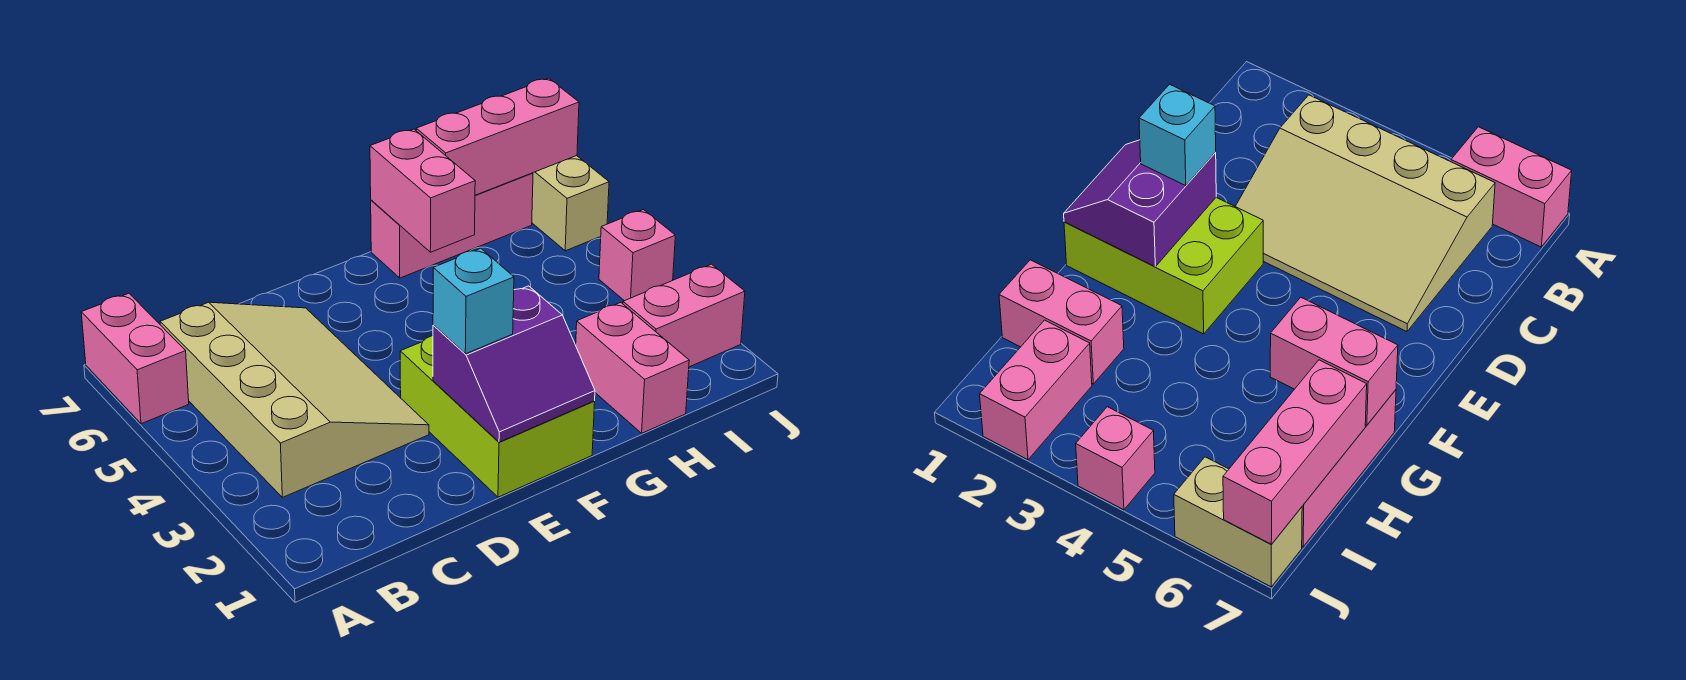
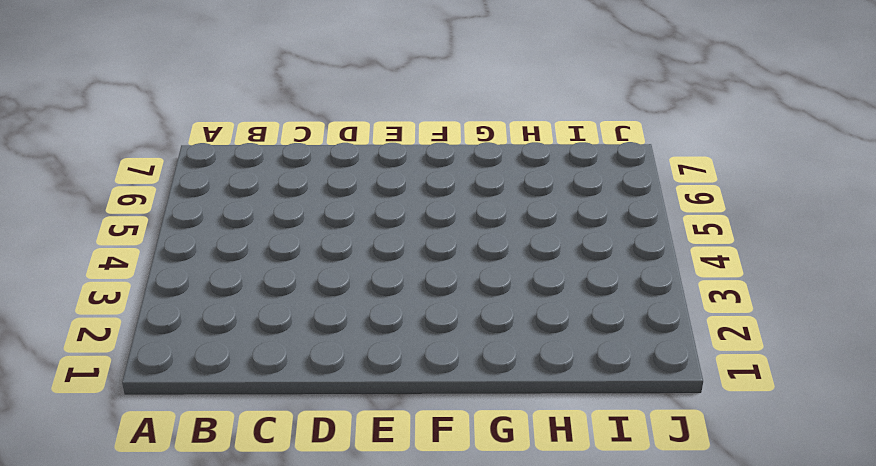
none -> pink 1x2 brick [81,293,189,424]
none -> tan 3x4 slope [160,302,429,497]
none -> lime 2x3 brick [400,336,595,497]

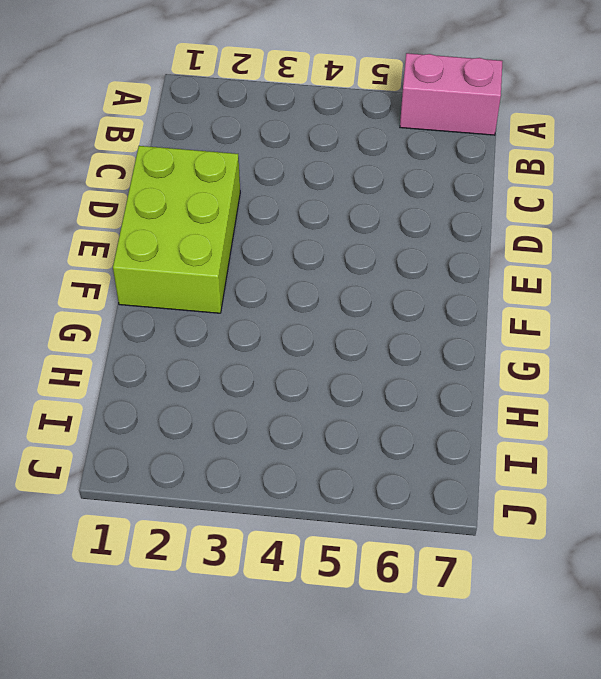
lime 2x3 brick [113,146,240,313] -> lime 2x3 brick turned to [400,336,595,497]
none -> tan 3x4 slope [160,302,429,497]
none -> pink 1x3 brick [371,173,533,278]
none -> pink 1x2 brick [576,302,689,433]

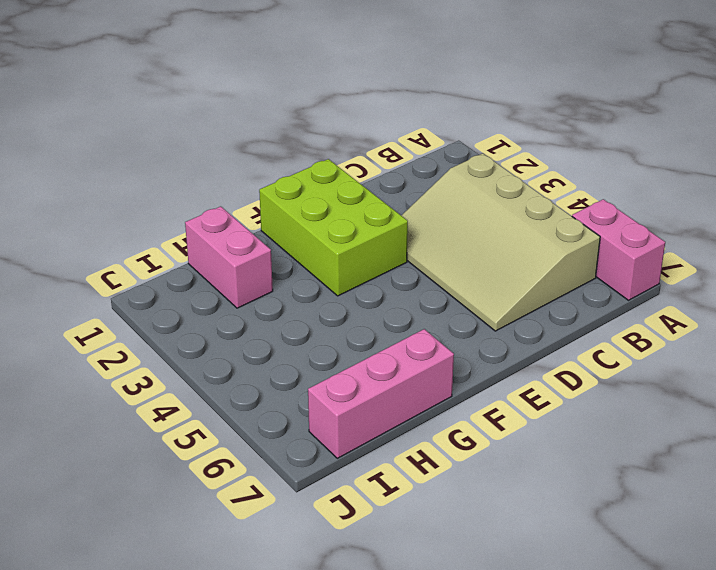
none -> pink 1x2 brick [623,264,745,367]
none -> pink 1x1 brick [599,210,675,301]
none -> tan 1x2 brick [532,156,609,251]

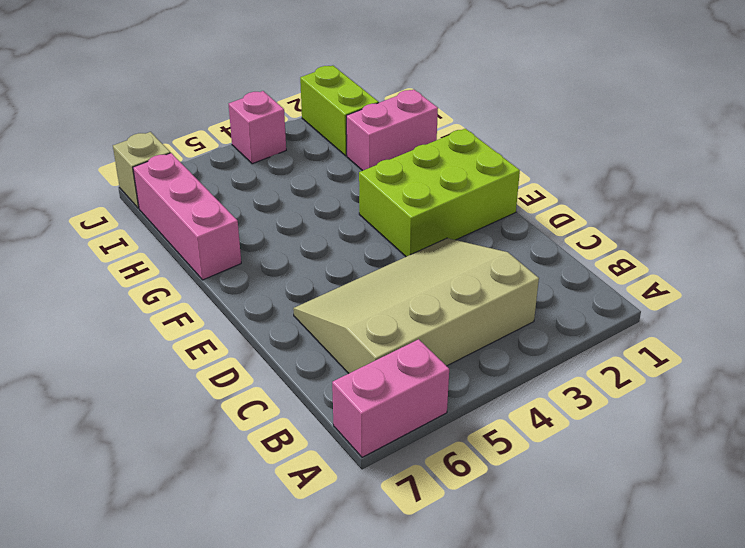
lime 1x2 brick [300,66,379,156] -> pink 1x2 brick [623,264,745,367]
tan 1x1 brick [113,132,170,208] -> tan 1x2 brick [532,156,609,251]
none -> purple 2x2 slope [433,286,595,442]
none -> pink 1x2 brick [370,129,475,252]
none -> pink 1x3 brick [416,78,579,195]

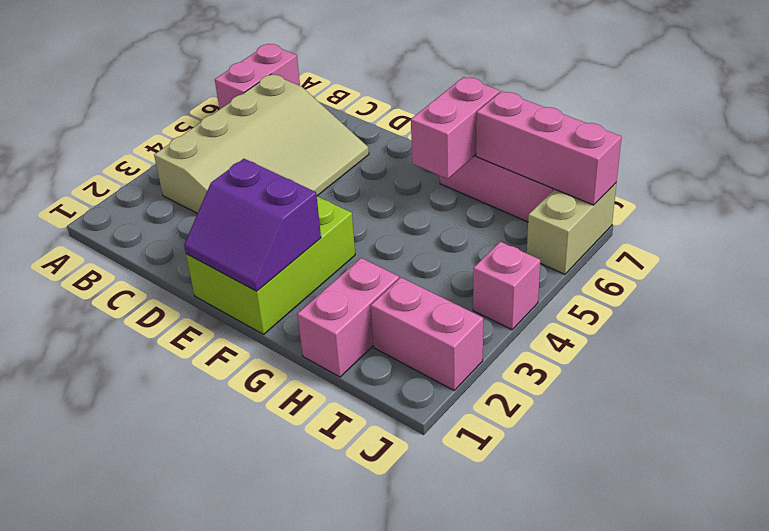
none -> cyan 1x1 brick [433,248,514,354]

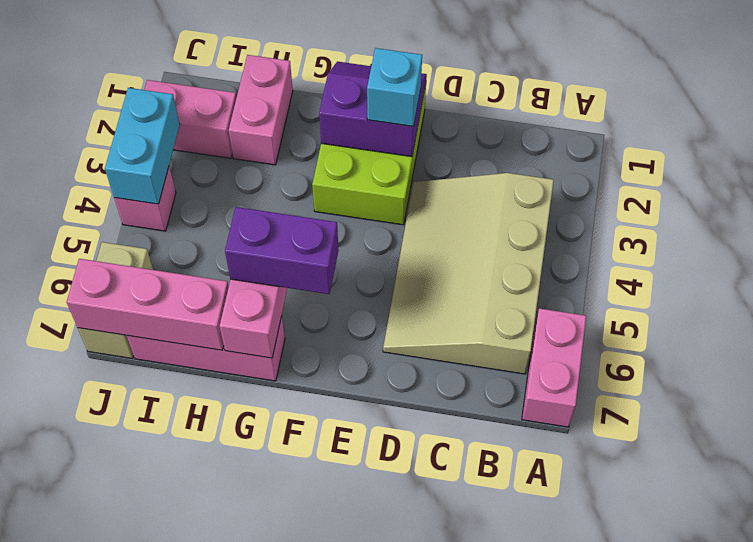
purple 1x2 brick [225,207,339,294] -> none
cyan 1x2 brick [105,88,180,204] -> none

